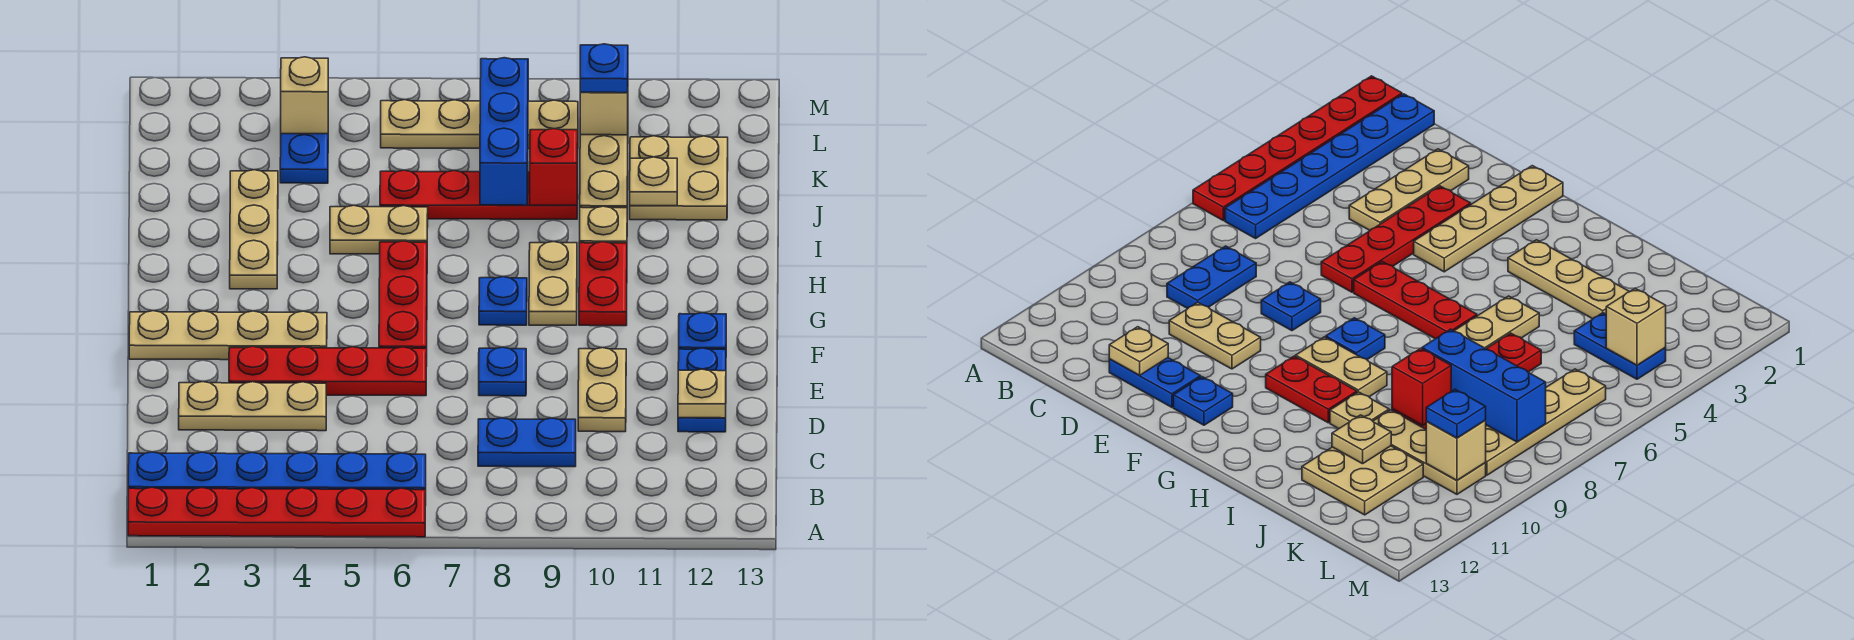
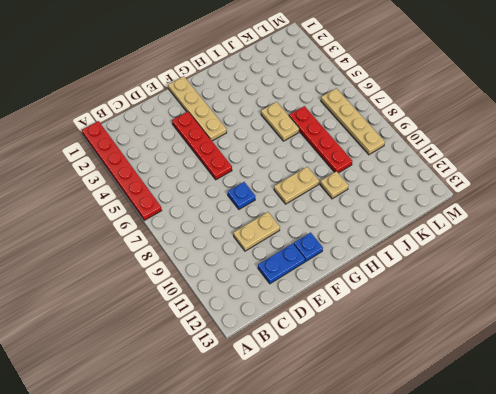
none -> blue 1x6 plate [128,452,426,490]
none -> blue 1x2 plate [478,418,576,467]
none -> tan 1x3 plate [179,382,326,431]

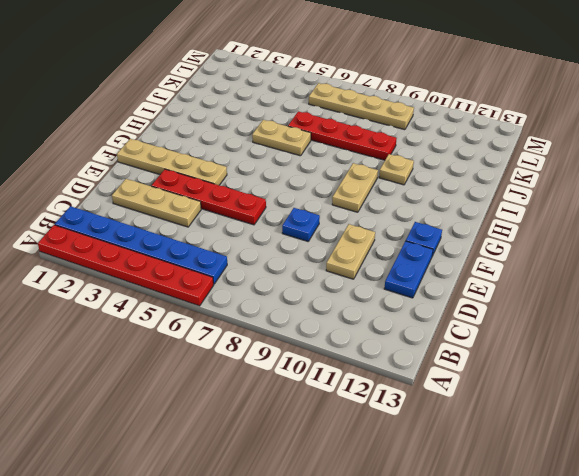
none -> blue 1x2 plate [478,418,576,467]
none -> red 1x3 plate [379,241,427,348]
none -> blue 1x1 plate [479,277,527,325]

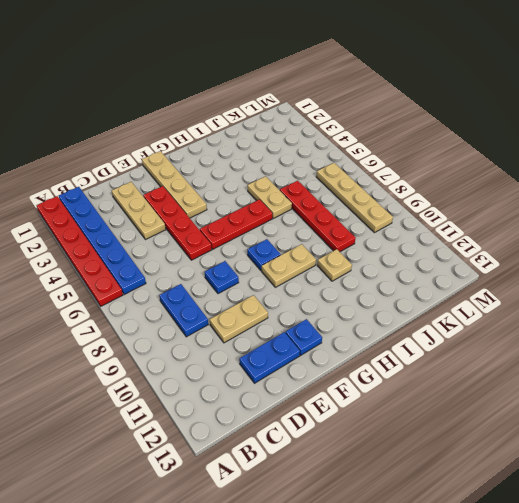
none -> red 1x2 plate [579,242,627,326]
none -> tan 1x3 plate [230,170,278,289]
none -> tan 1x3 plate [580,135,628,208]

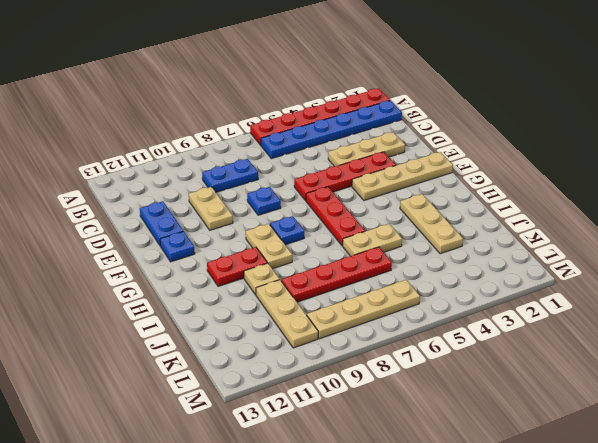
red 1x2 plate [207,247,267,286] -> red 1x2 plate turned to [579,242,627,326]
none -> tan 2x2 plate [630,136,728,220]
none -> blue 1x2 plate [280,134,328,183]
none -> tan 1x1 plate [678,369,726,418]

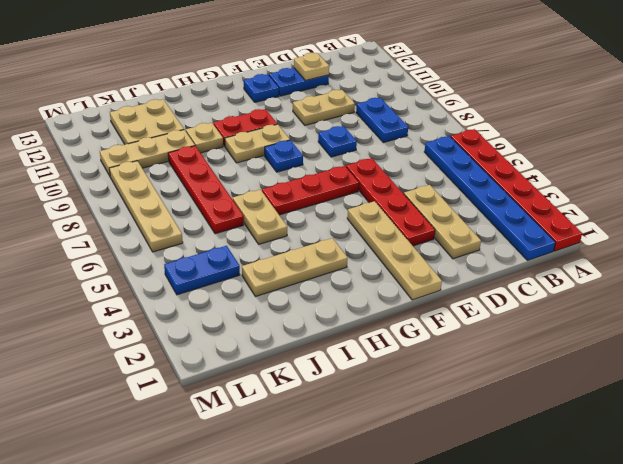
none -> blue 1x3 brick [480,58,528,205]
none -> red 1x1 brick [530,129,578,205]
none -> tan 1x1 plate [630,157,677,206]

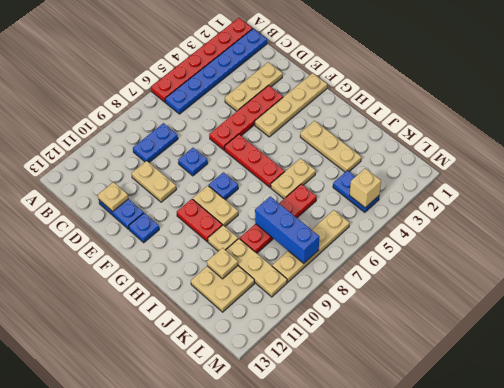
none -> red 1x1 brick [530,129,578,205]
none -> tan 1x1 brick [580,92,628,135]
none -> blue 1x1 plate [580,44,628,93]

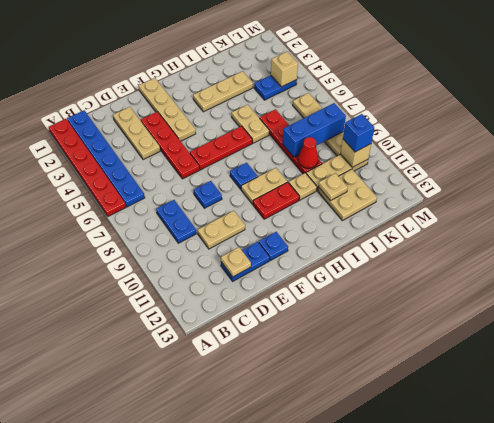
red 1x1 cone [298,137,318,168] -> red 1x1 brick [530,129,578,205]
blue 1x1 brick [343,114,374,152] -> blue 1x1 plate [580,44,628,93]

